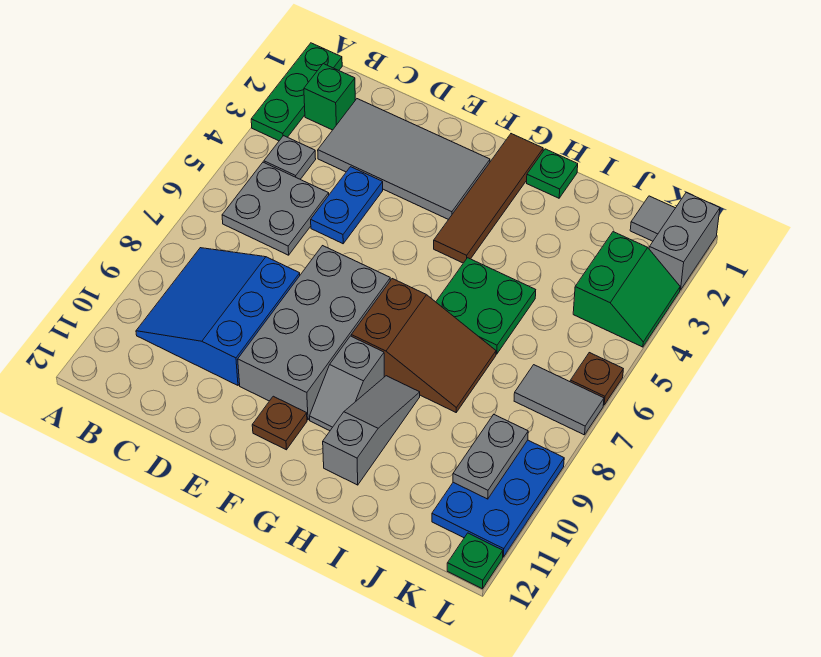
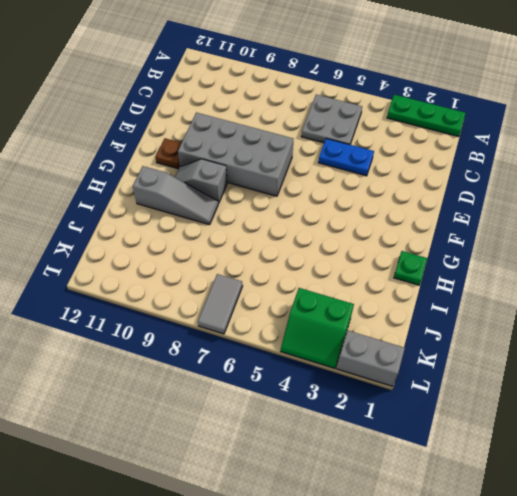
none -> green 1x1 brick [304,64,355,130]
none -> grey 1x1 plate [264,136,316,179]
none -> blue 3x3 slope [136,248,300,385]

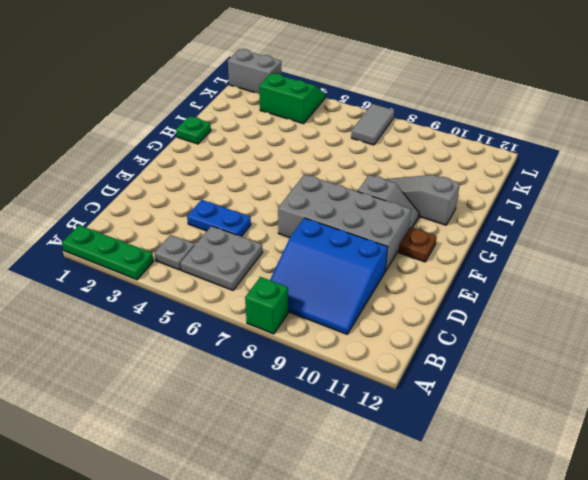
green 1x1 brick [245,277,288,334] -> green 1x1 brick moved to [304,64,355,130]
none -> grey 2x4 tile [318,99,490,220]
none -> brown 1x4 tile [434,134,543,263]
none -> brown 2x3 slope [351,279,496,412]

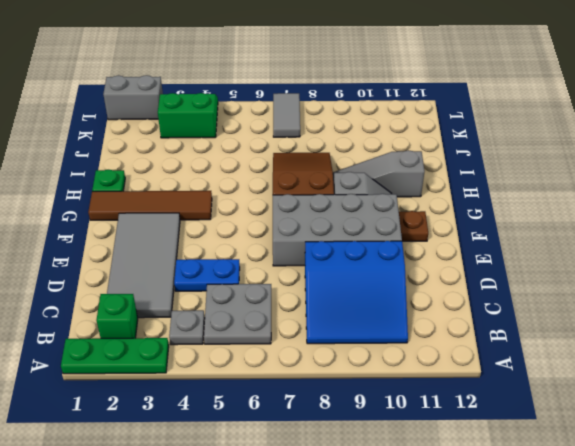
none -> green 2x2 plate [436,258,536,354]
none -> grey 1x1 tile [630,196,675,241]
none -> blue 2x3 plate [432,440,564,557]

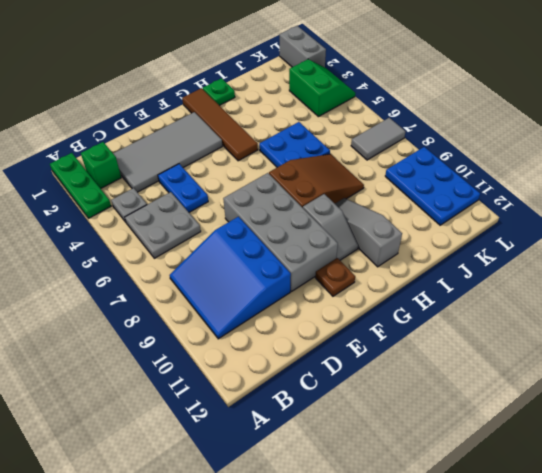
blue 2x2 plate [259,122,330,167] -> green 2x2 plate [436,258,536,354]
none -> grey 1x1 tile [630,196,675,241]
none -> brown 1x1 plate [570,353,623,405]
none -> green 1x1 plate [447,533,503,589]

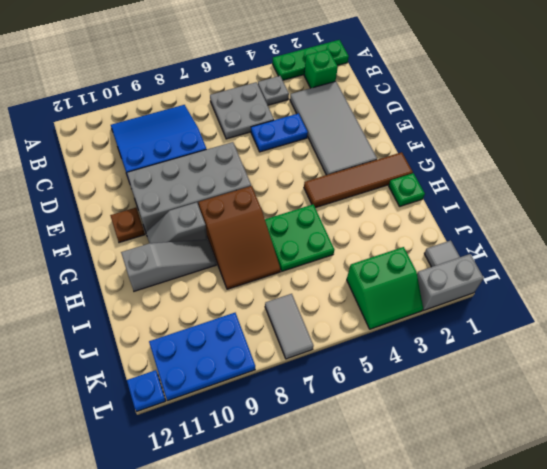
blue 1x1 plate [127,370,166,411] -> green 1x1 plate [447,533,503,589]
none -> brown 1x1 plate [570,353,623,405]
none -> grey 1x2 plate [453,415,528,499]

